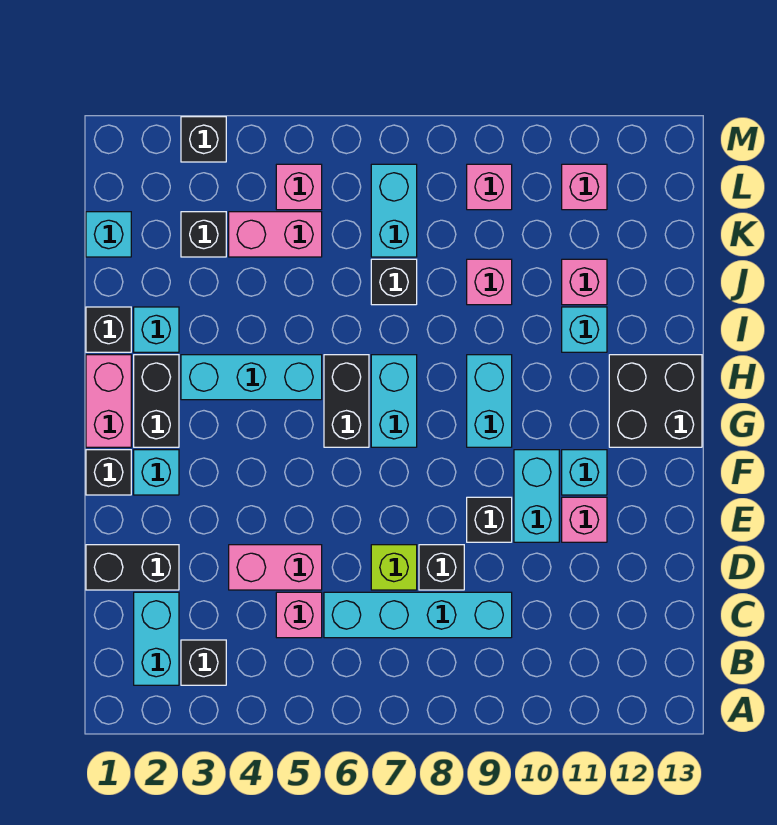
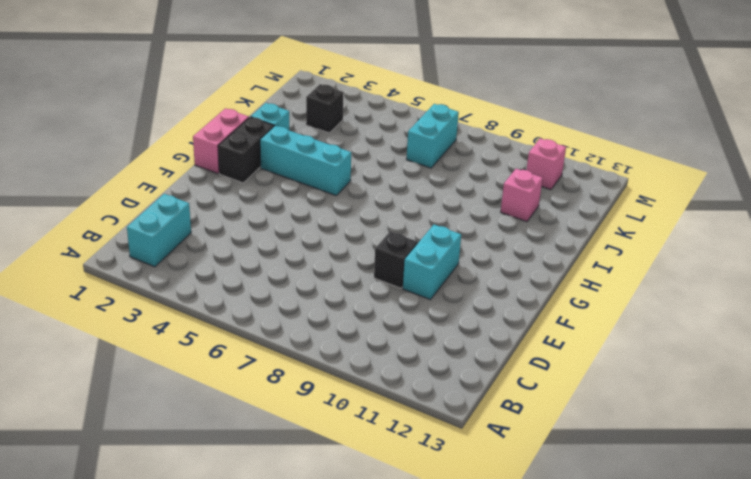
none -> black 1x1 brick [181,640,226,685]
none -> pink 1x1 brick [276,592,322,638]
none -> cyan 1x4 brick [324,592,512,638]
none -> black 1x2 brick [86,545,179,590]

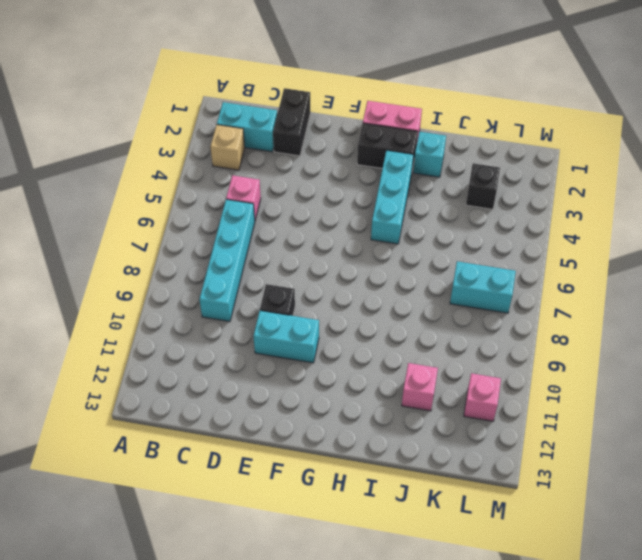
tan 1x1 brick [210,125,245,170] -> black 1x1 brick [181,640,226,685]
none -> pink 1x2 brick [229,545,322,590]
none -> lime 1x1 brick [371,545,417,590]
none -> black 1x1 brick [419,545,464,590]
none -> pink 1x1 brick [562,497,607,542]

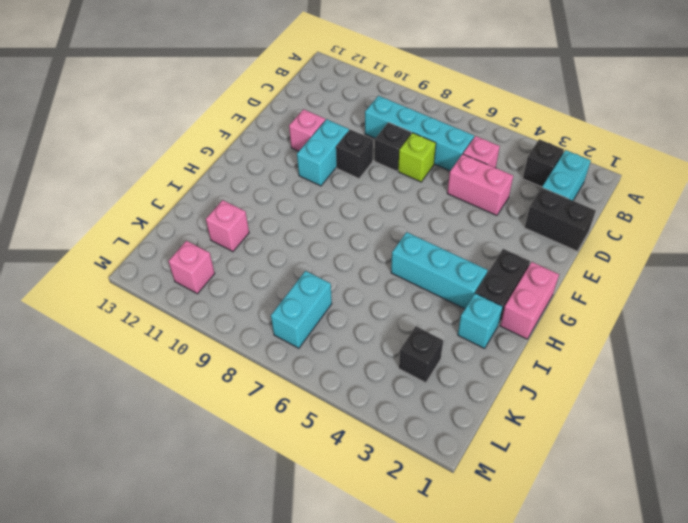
none -> black 1x1 brick [86,450,131,495]
none -> cyan 1x1 brick [134,450,179,495]
none -> cyan 1x1 brick [562,450,607,495]
none -> black 1x2 brick [324,355,369,447]

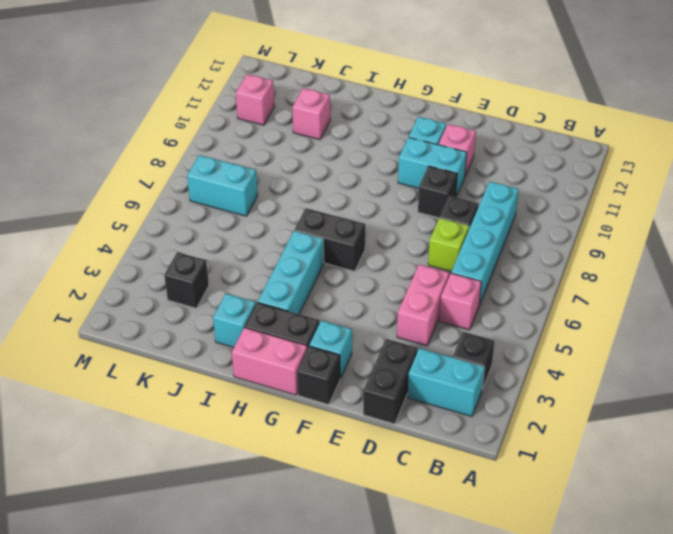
none -> cyan 1x2 brick [371,355,417,447]
none -> cyan 1x2 brick [467,355,512,447]
none -> black 2x2 brick [609,355,702,447]
none -> black 1x1 brick [86,307,131,352]

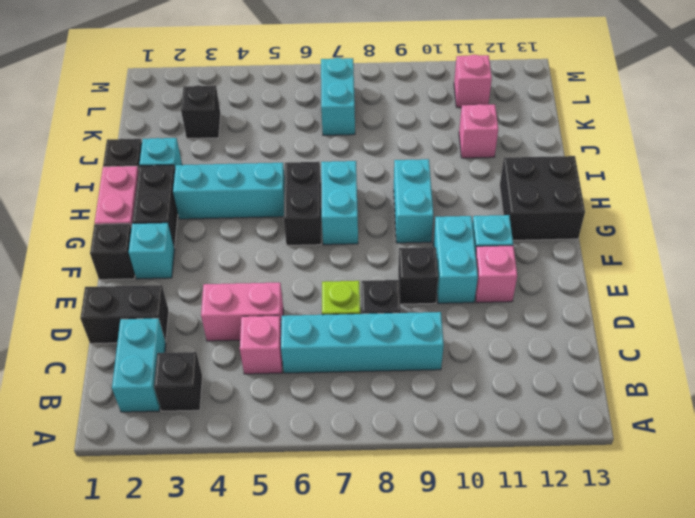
none -> cyan 1x1 brick [562,307,607,352]
none -> black 1x1 brick [371,259,417,305]
none -> pink 1x1 brick [467,259,512,305]
none -> cyan 1x1 brick [86,212,131,257]

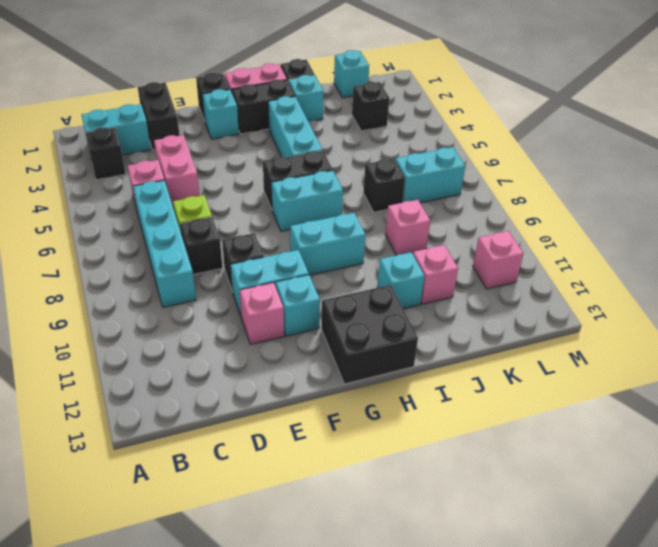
none -> pink 1x2 brick [229,212,322,257]
none -> pink 1x1 brick [276,164,322,210]
none -> pink 1x1 brick [467,164,512,210]
none -> black 1x1 brick [181,117,226,162]

